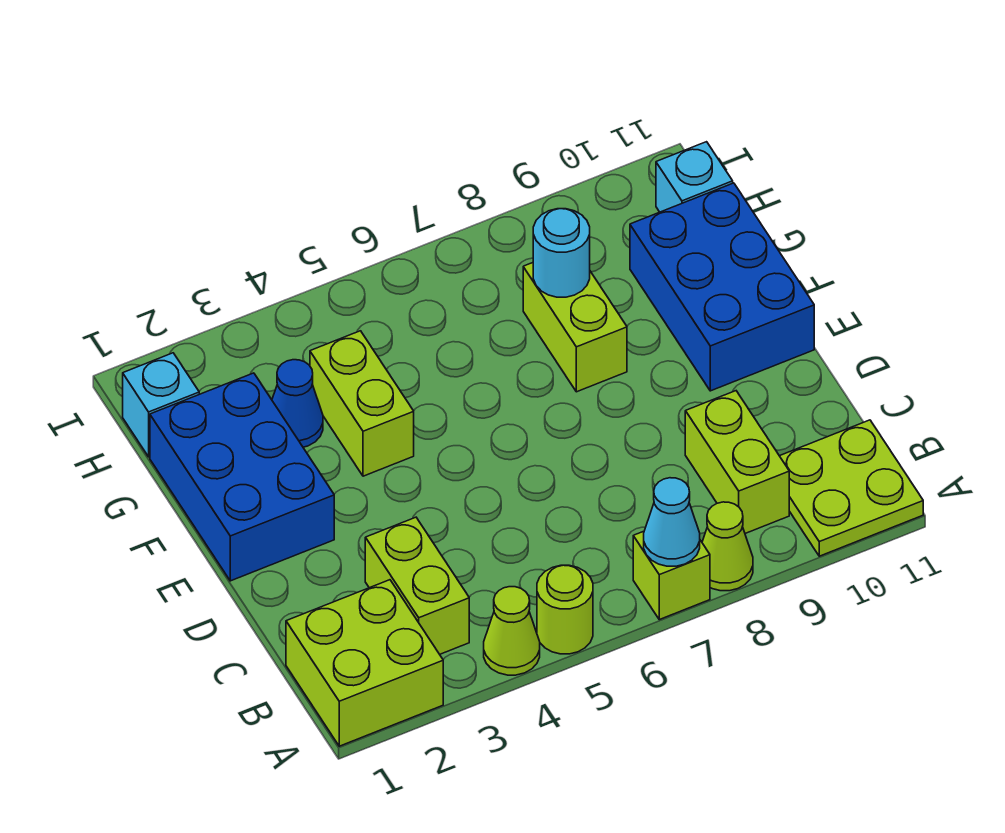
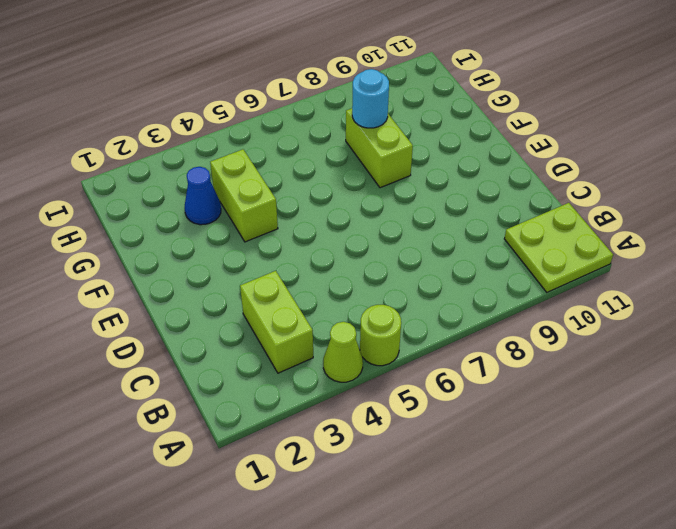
none -> lime 2x2 brick [286,580,443,746]
none -> lime 1x1 brick [633,531,710,620]
none -> lime 1x1 cone [702,502,753,591]

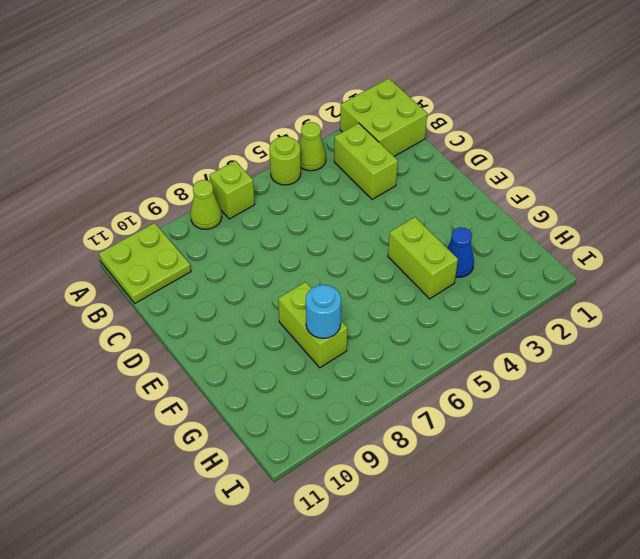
none -> lime 1x2 brick [685,391,789,533]
none -> blue 2x3 brick [150,373,334,581]
none -> blue 2x3 brick [630,183,814,391]

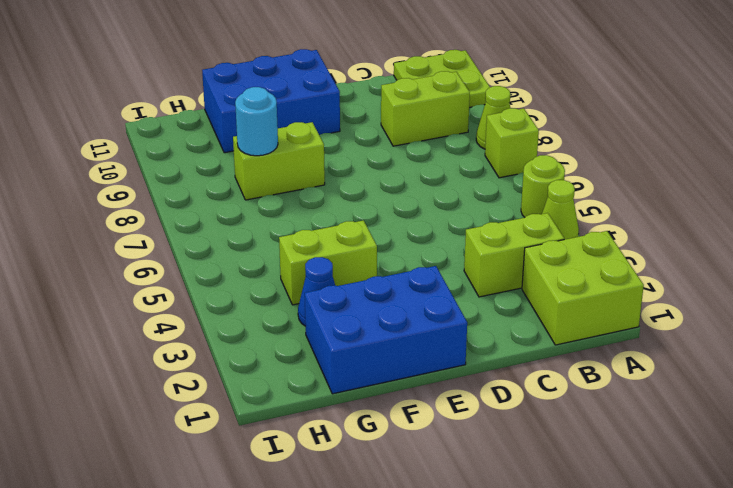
none -> cyan 1x1 brick [123,353,199,457]
none -> cyan 1x1 brick [656,142,733,212]
none -> cyan 1x1 cone [644,478,700,566]

